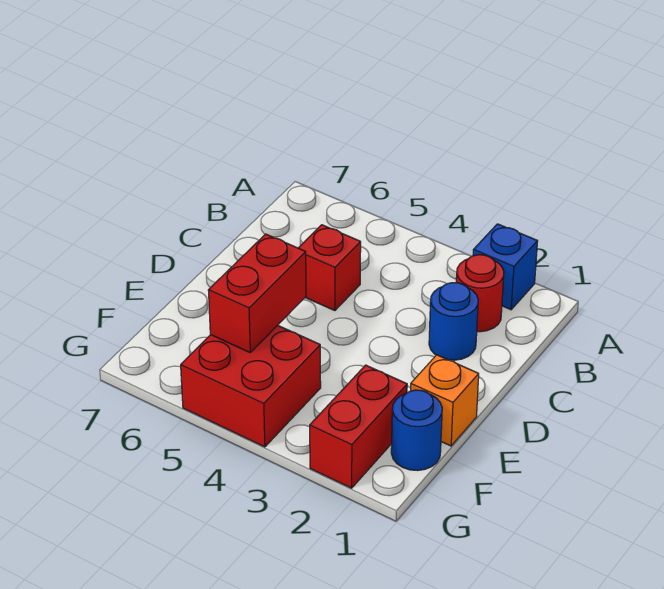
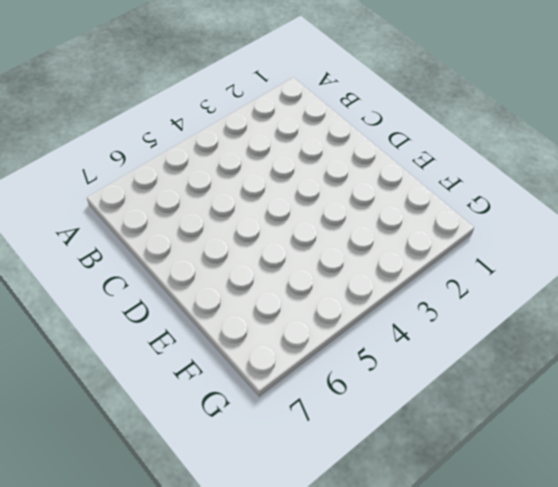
none -> blue 1x1 brick [473,224,538,310]
none -> red 1x1 round brick [456,255,504,332]

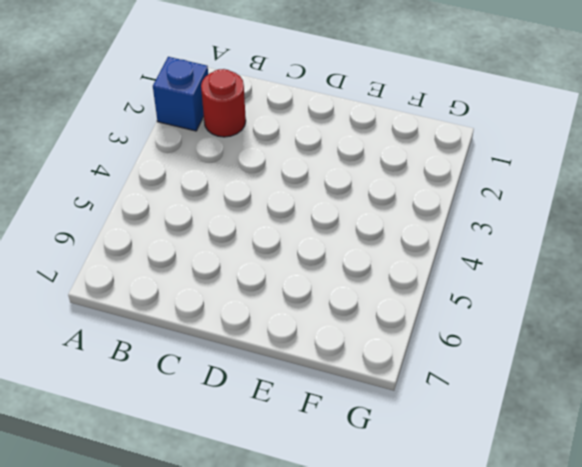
none -> blue 1x1 round brick [429,283,478,360]
none -> red 1x1 brick [299,225,361,311]

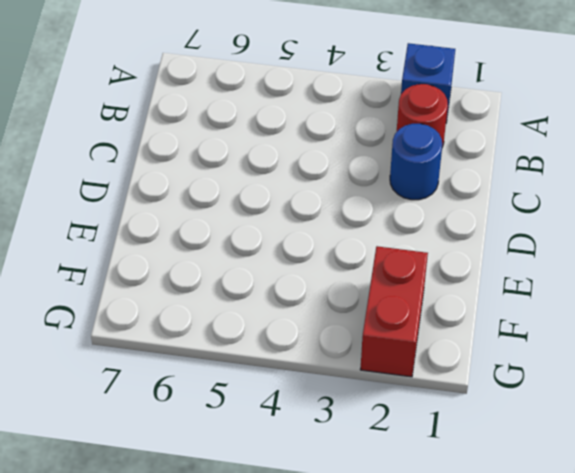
none -> red 1x1 brick [299,225,361,311]
none -> orange 1x1 brick [411,355,479,446]

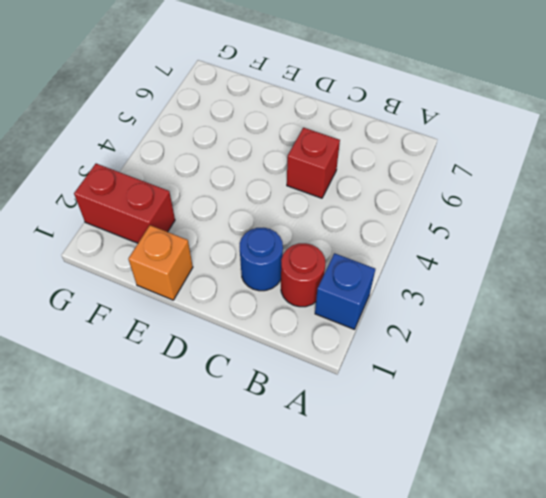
none -> blue 1x1 round brick [391,390,442,471]
none -> red 2x2 brick [181,325,321,447]

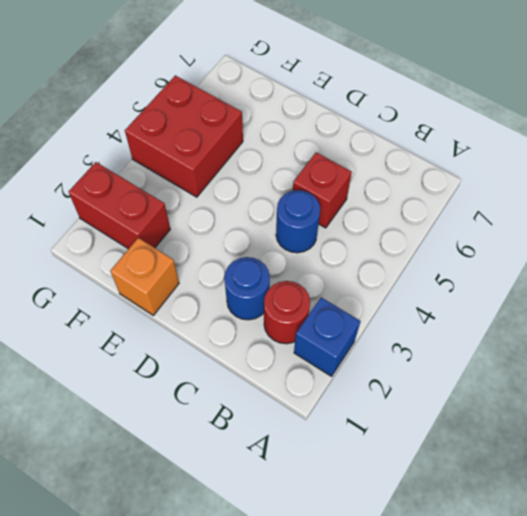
blue 1x1 round brick [276,190,320,253] -> blue 1x1 round brick moved to [391,390,442,471]
none -> red 1x2 brick [208,234,306,352]

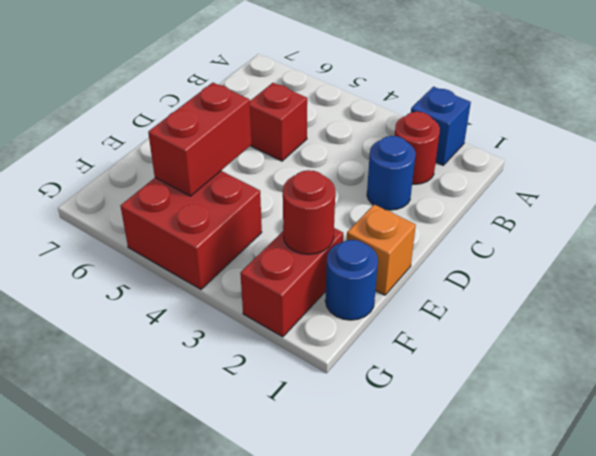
red 1x1 round brick [283,170,335,254] -> none

